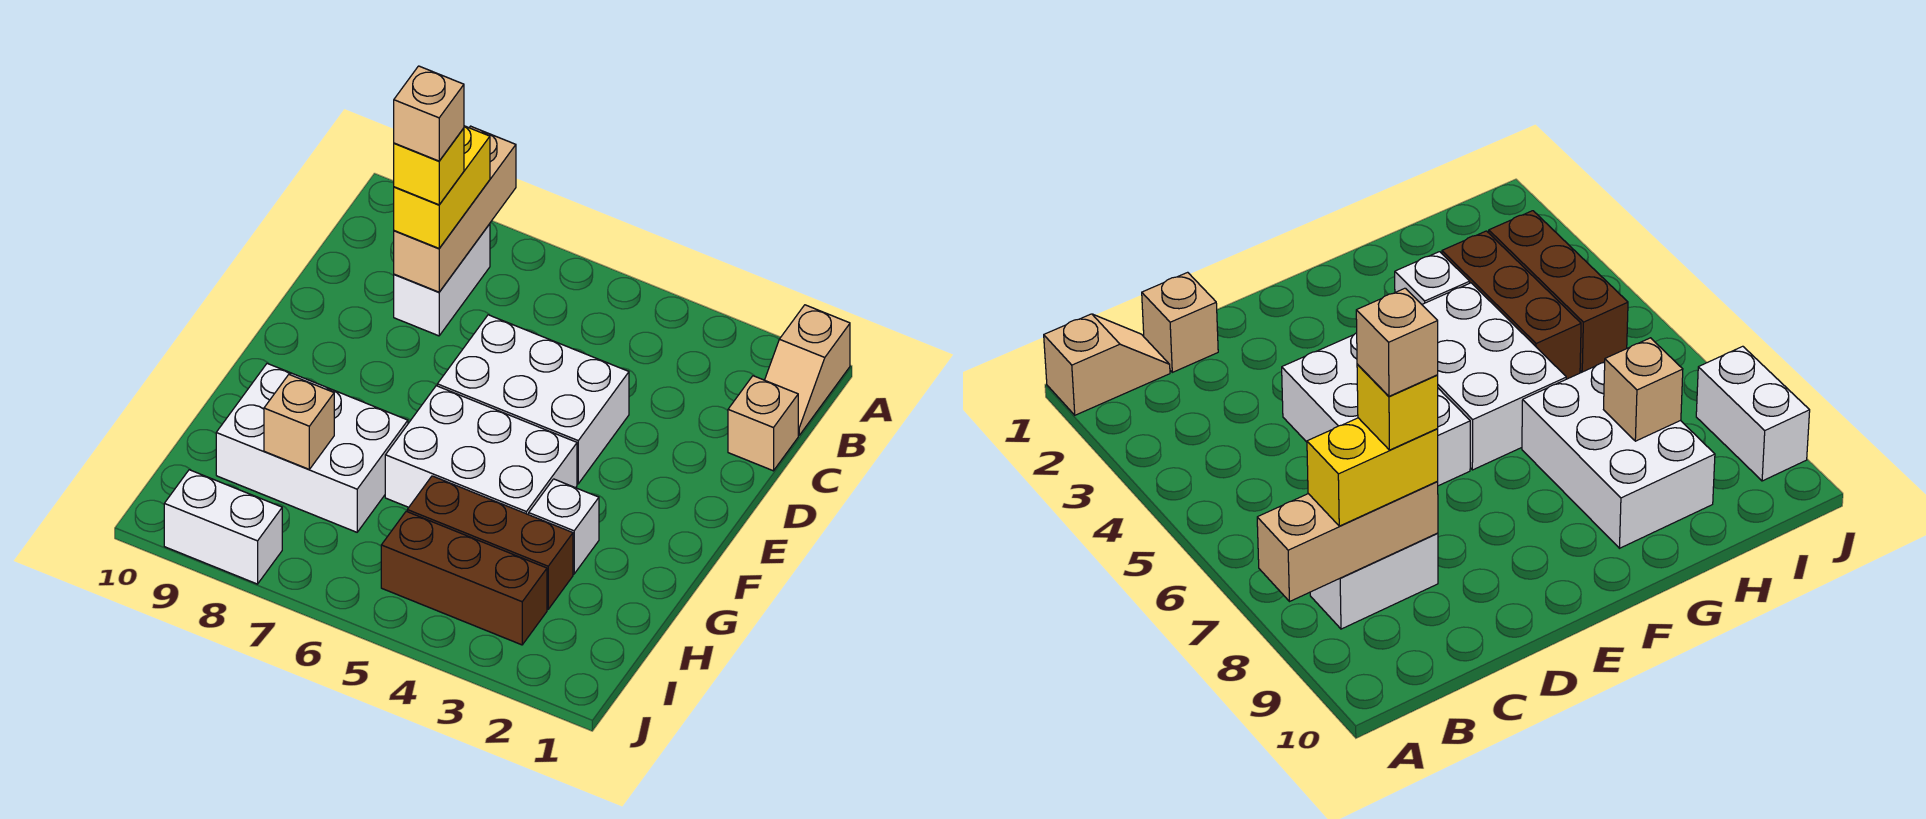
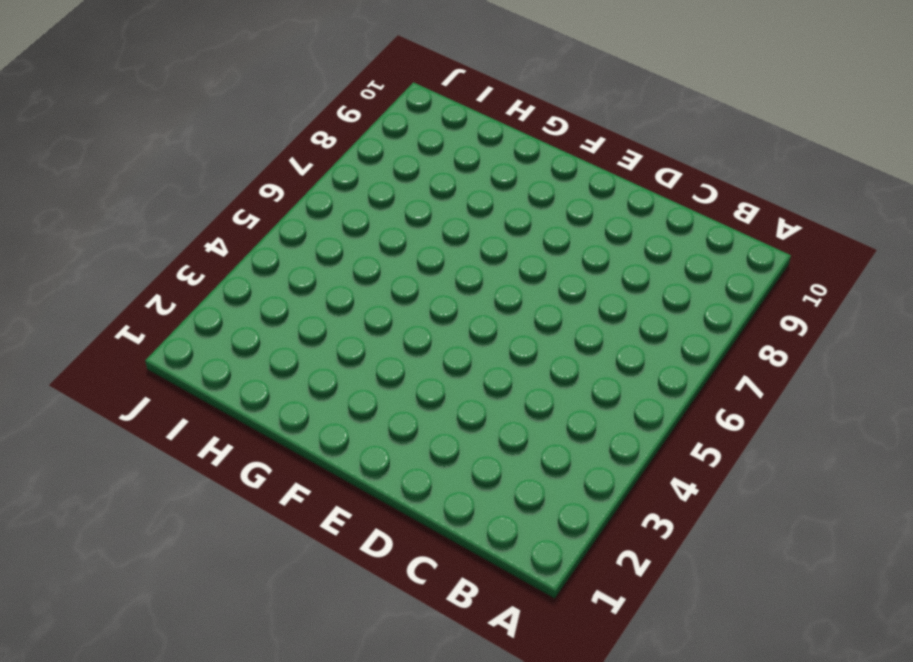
none -> tan 1x2 slope [765,305,850,435]
none -> white 1x2 brick [394,224,490,336]
none -> tan 1x1 brick [728,376,798,471]

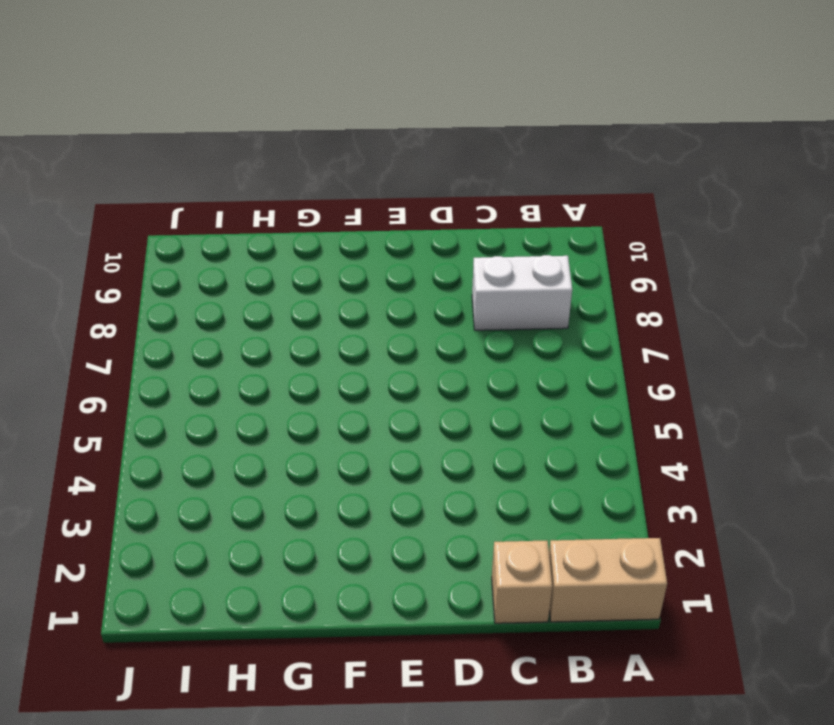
tan 1x2 brick [549,538,667,622] -> tan 1x2 slope [765,305,850,435]
none -> white 2x3 brick [437,315,629,484]
none -> white 2x3 brick [385,386,577,515]
none -> white 1x1 brick [529,479,599,574]

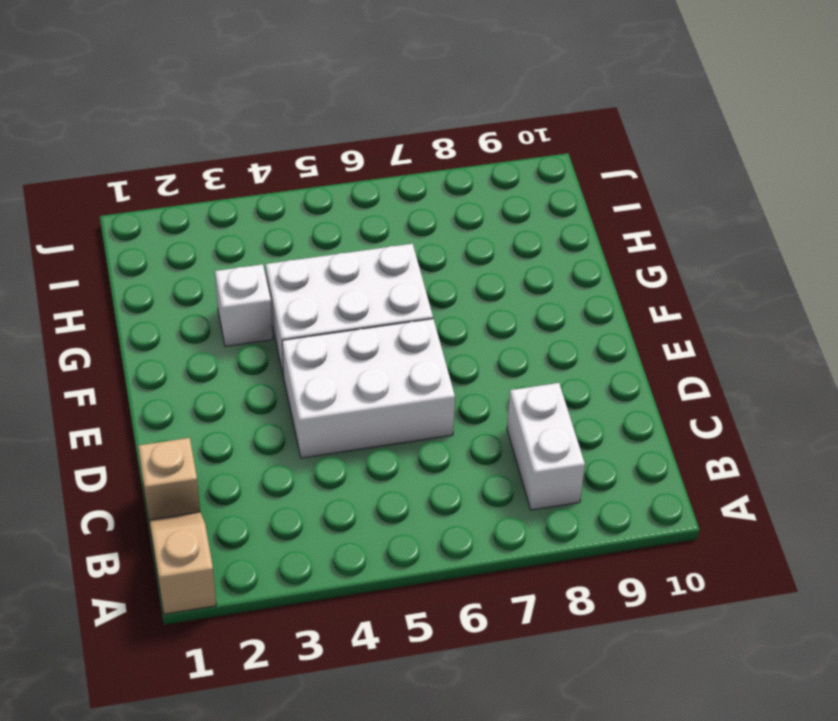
none -> white 2x3 brick [216,364,408,532]
none -> brown 1x3 brick [407,476,573,609]
none -> brown 1x3 brick [381,511,547,645]

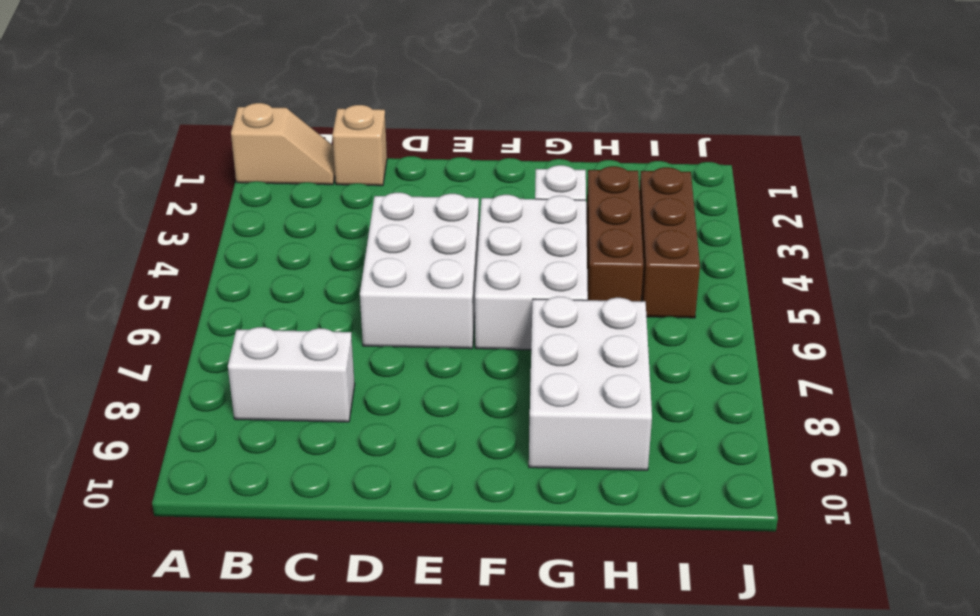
none -> white 1x2 brick [164,470,282,584]
none -> tan 1x3 brick [394,126,516,292]
none -> tan 1x1 brick [264,375,334,469]

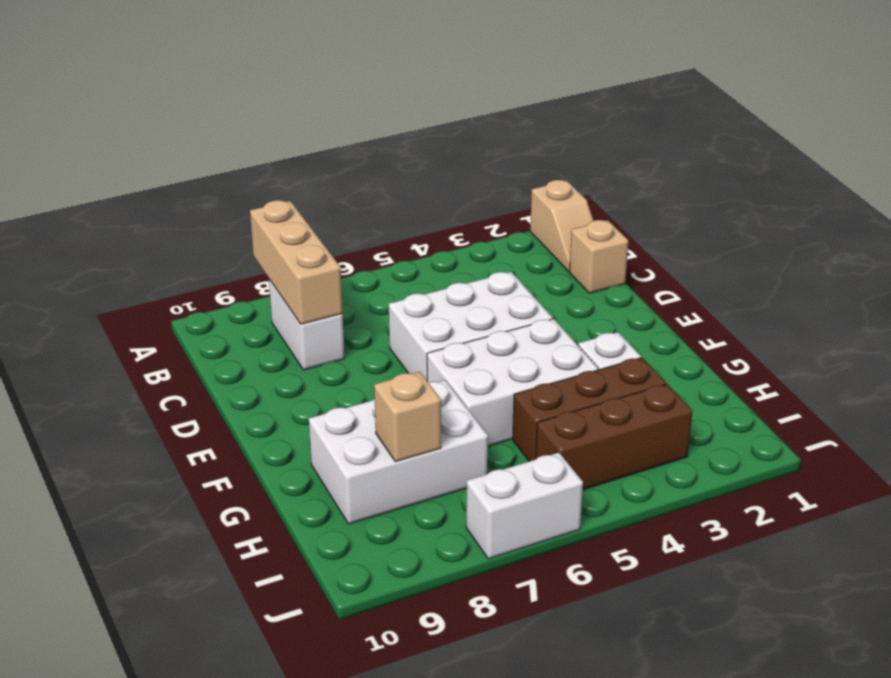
white 1x2 brick [466,453,583,559] -> white 1x2 brick moved to [164,470,282,584]
none -> yellow 1x2 brick [394,126,490,249]
none -> yellow 1x1 brick [394,128,464,205]
none -> tan 1x1 brick [394,66,464,161]

